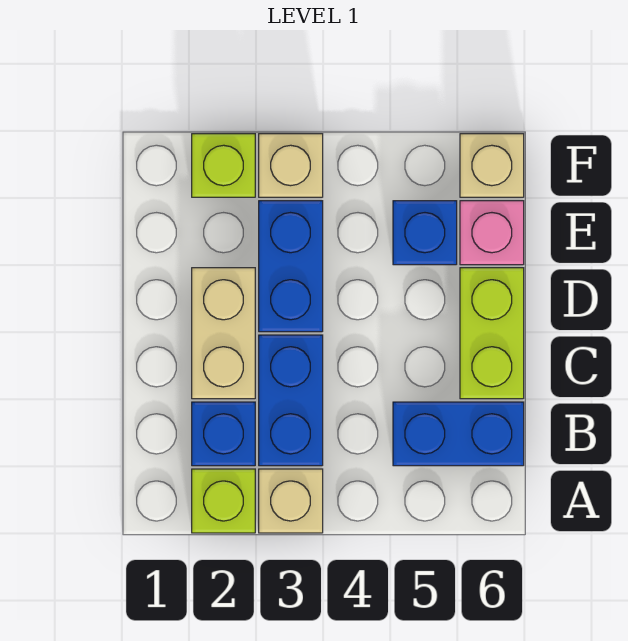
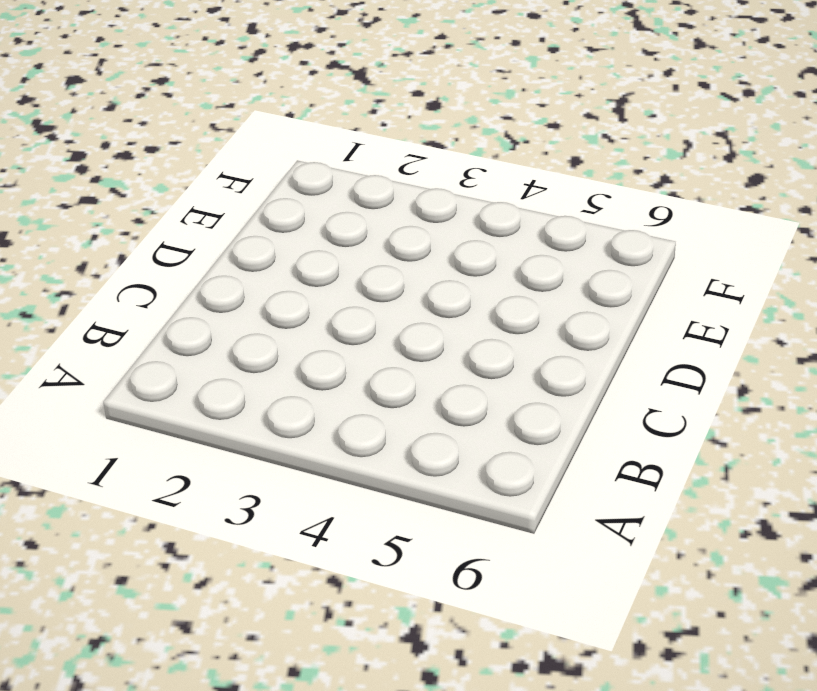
none -> lime 1x1 brick [192,469,255,533]
none -> tan 1x1 brick [259,469,323,533]
none -> blue 1x1 brick [192,402,255,466]

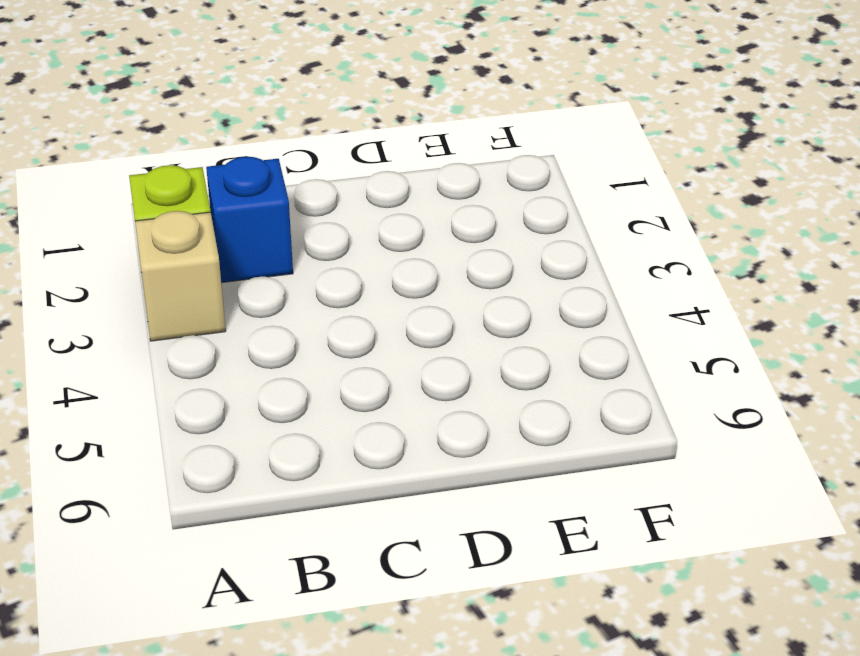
none -> blue 1x2 brick [259,335,323,466]
none -> blue 1x2 brick [393,402,524,466]
none -> tan 1x2 brick [192,268,255,399]

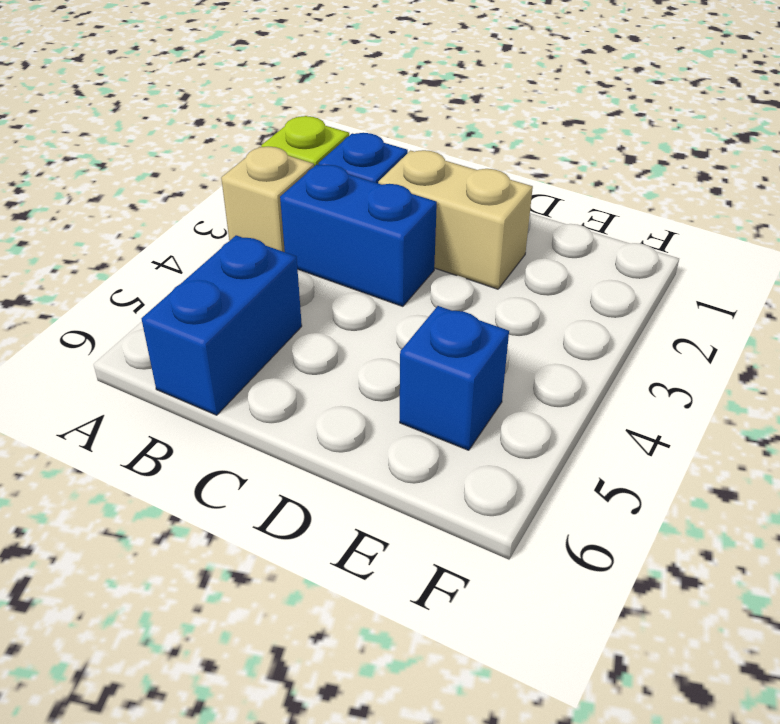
none -> lime 1x2 brick [460,268,524,399]
none -> blue 1x2 brick [259,201,323,332]
none -> pink 1x1 brick [460,201,524,265]

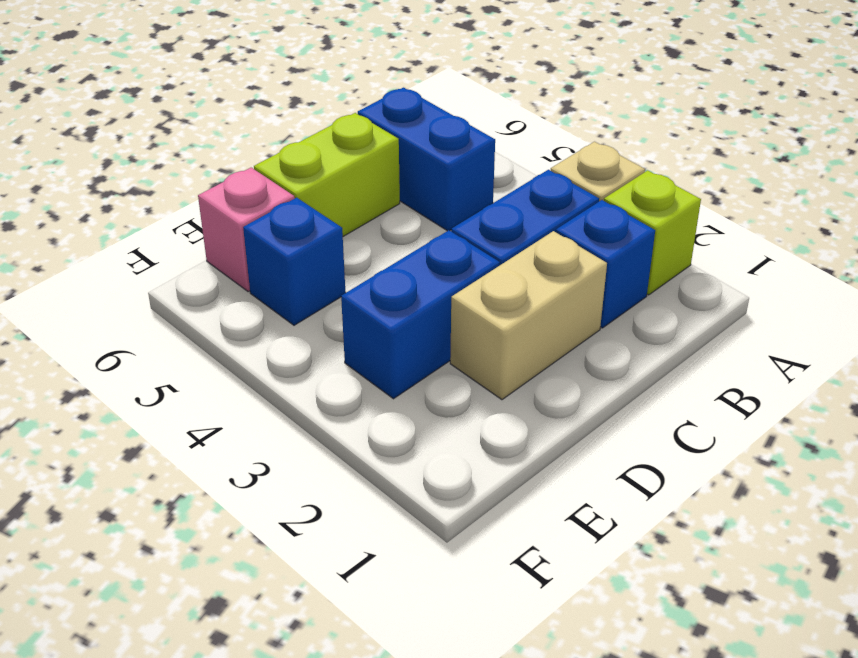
none -> lime 1x1 brick [192,134,255,197]
none -> tan 1x1 brick [259,134,323,197]
none -> tan 1x1 brick [460,134,524,197]

